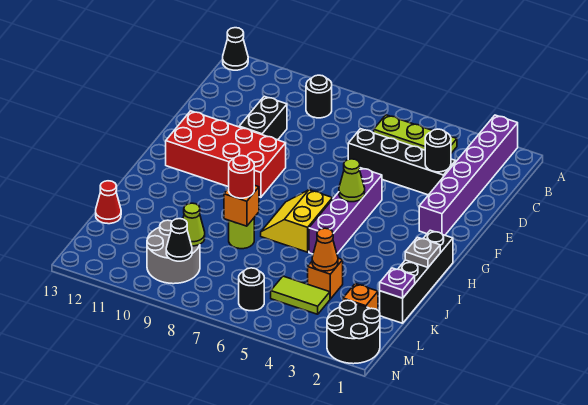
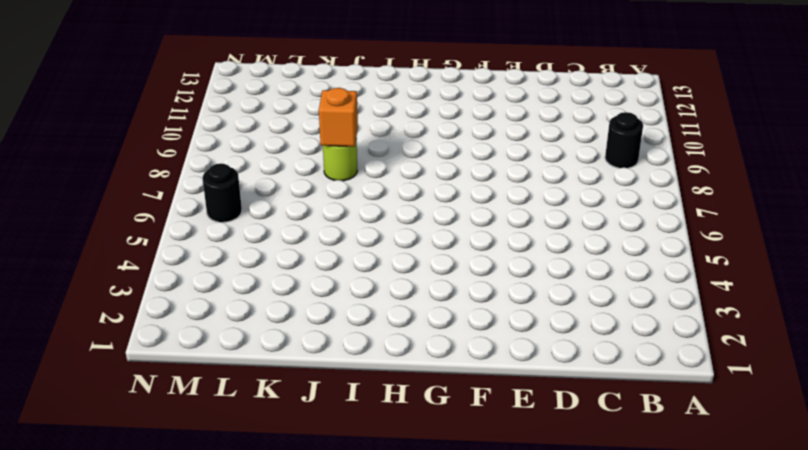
none -> purple 1x6 brick [419,115,518,235]
none -> black 1x1 cone [223,28,248,70]
none -> lime 1x3 plate [374,115,457,153]

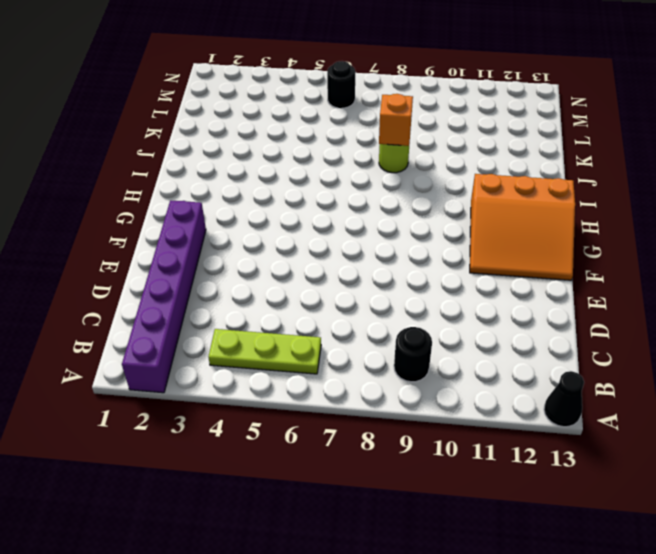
orange 3x3 slope [470,174,575,280] -> red 2x4 brick [166,111,286,197]
none -> black 1x4 brick [348,129,456,195]
none -> black 1x2 brick [239,96,287,140]
none -> purple 1x4 brick [309,168,382,254]

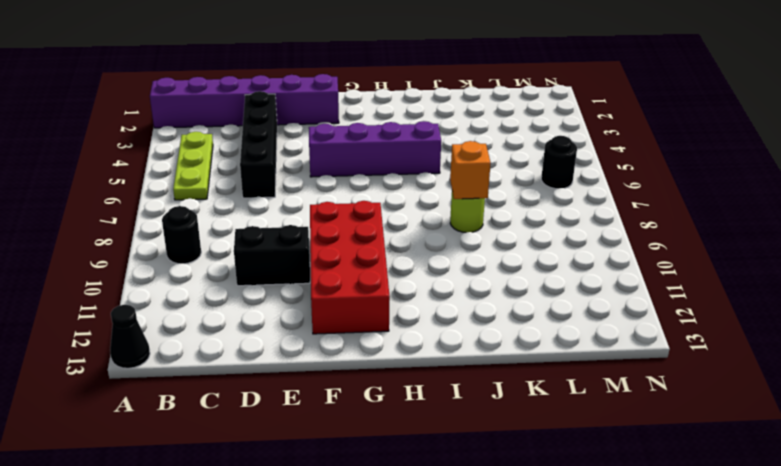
none -> black 1x4 brick [380,230,453,323]
none -> yellow 2x2 slope [261,190,333,252]
none -> orange 1x1 brick [308,258,343,299]

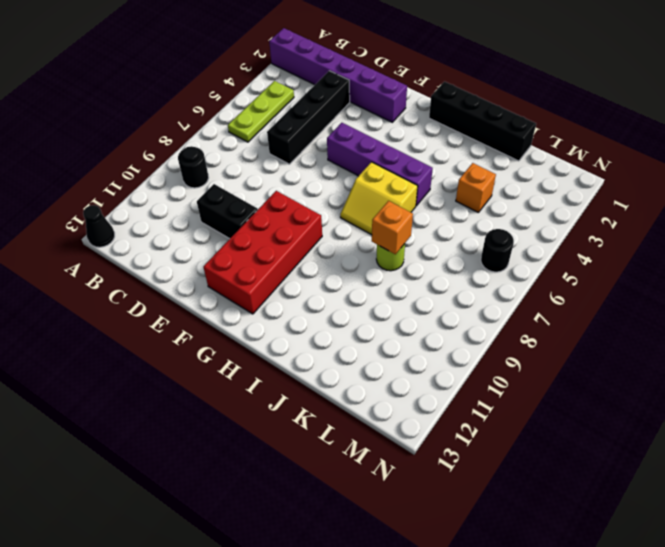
none -> red 1x1 cone [96,181,121,224]
none -> orange 1x1 brick [343,284,378,310]
none -> lime 1x2 tile [271,276,330,314]

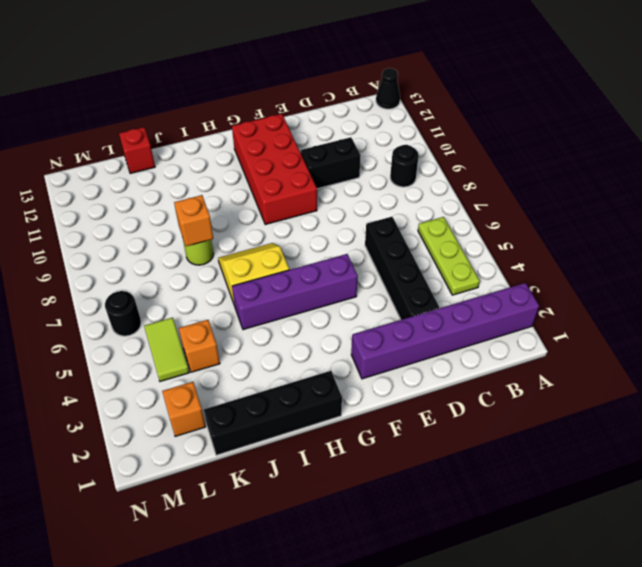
red 1x1 brick [119,127,155,174] -> red 1x1 cone [96,181,121,224]
none -> grey 2x2 round brick [147,220,200,284]
none -> black 2x2 round brick [327,300,380,364]
none -> black 1x1 round brick [425,129,451,172]

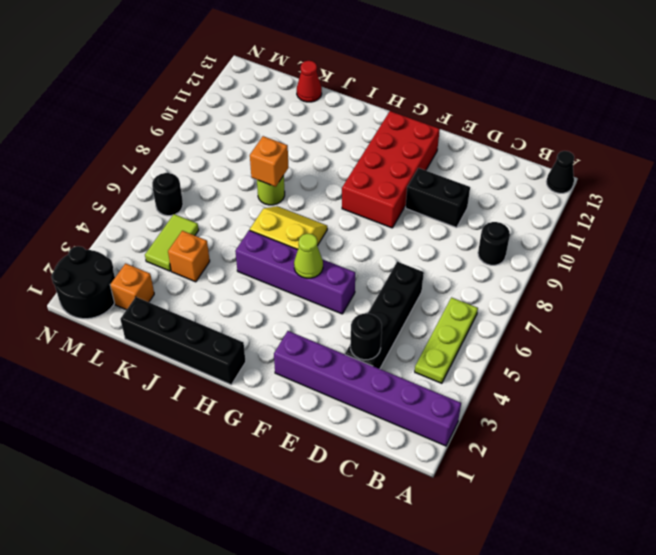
none -> grey 2x2 round brick [147,220,200,284]
none -> grey 1x1 plate [405,237,440,267]
none -> purple 1x1 plate [380,268,415,298]

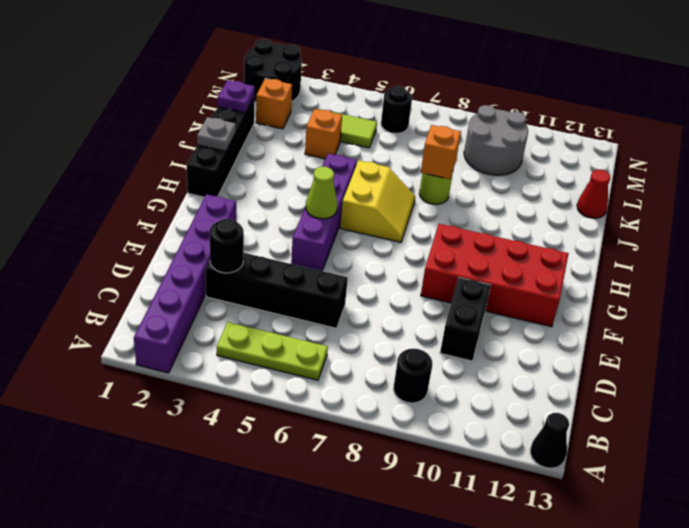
none -> orange 1x1 cone [312,228,338,271]
none -> lime 1x1 cone [183,203,205,246]
none -> black 1x1 cone [166,219,192,261]

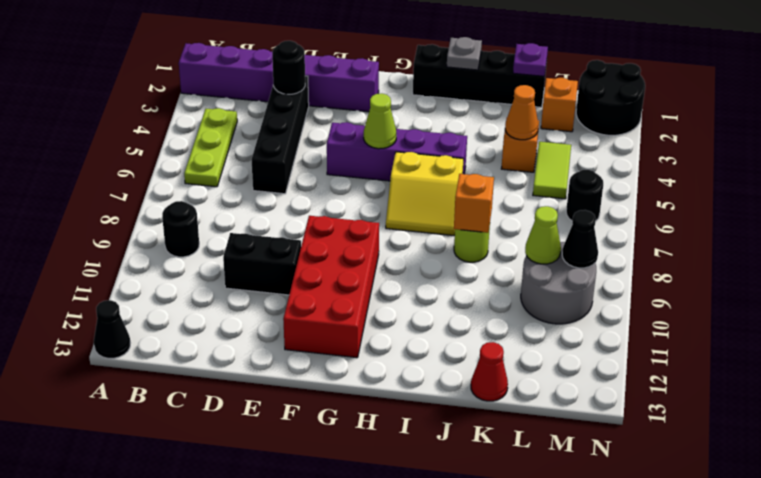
none -> red 1x1 round brick [229,156,254,198]

